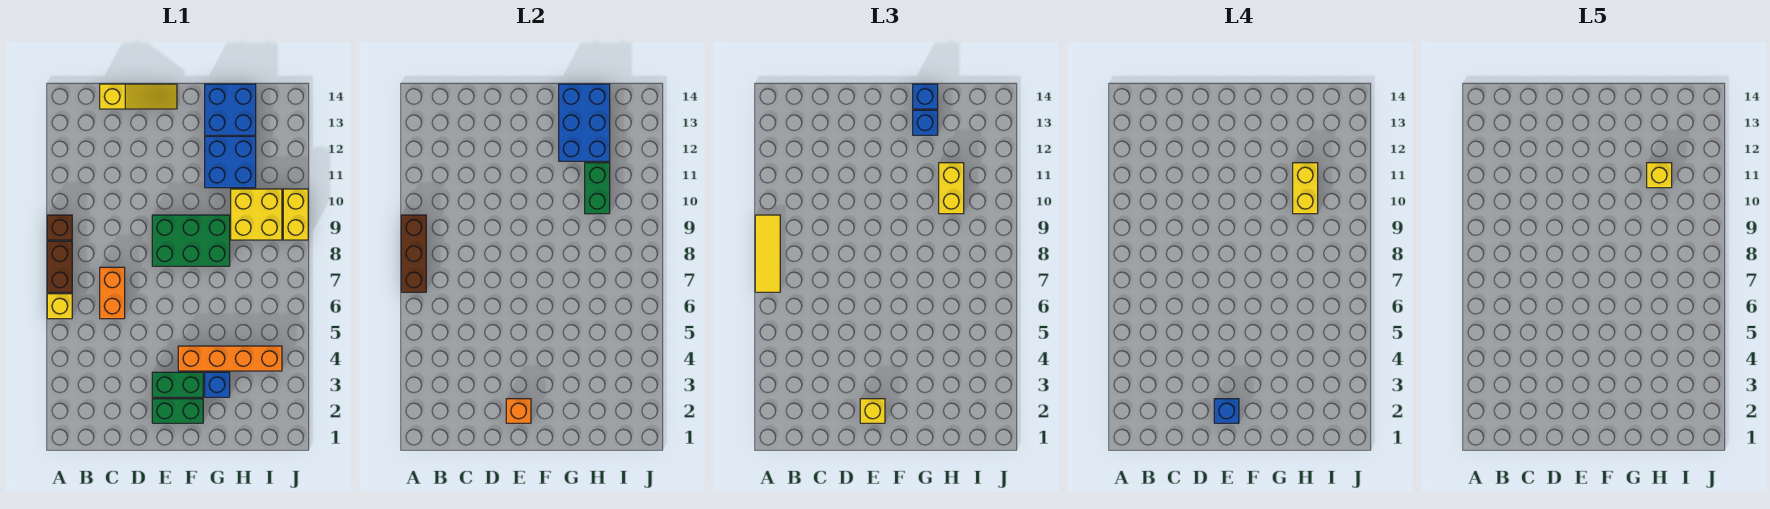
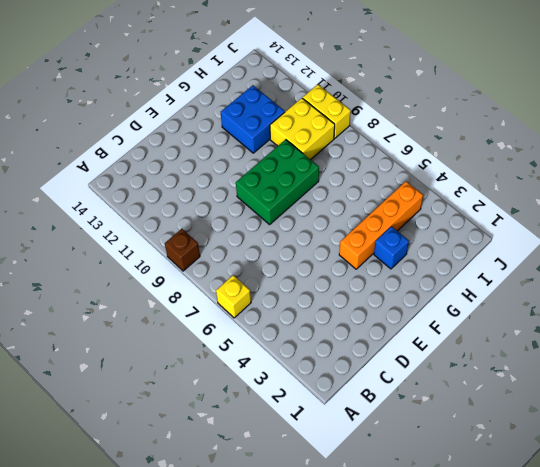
none -> brown 1x2 brick [47,241,72,292]
none -> orange 1x2 brick [100,267,125,319]
none -> yellow 1x3 slope [100,84,177,109]

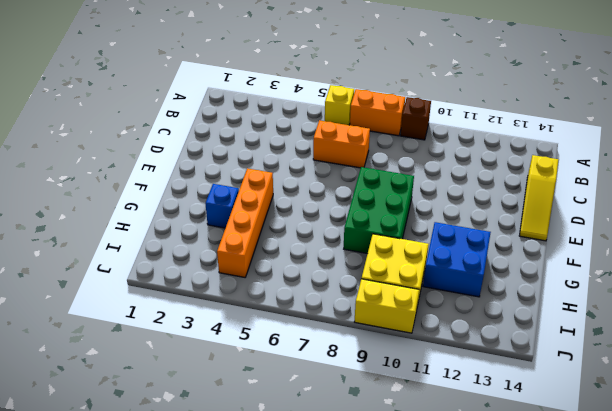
orange 1x2 brick [350,89,405,136] -> brown 1x2 brick [47,241,72,292]
none -> green 1x2 brick [152,399,203,423]
none -> green 1x2 brick [152,372,203,397]
none -> blue 2x2 brick [205,84,256,135]

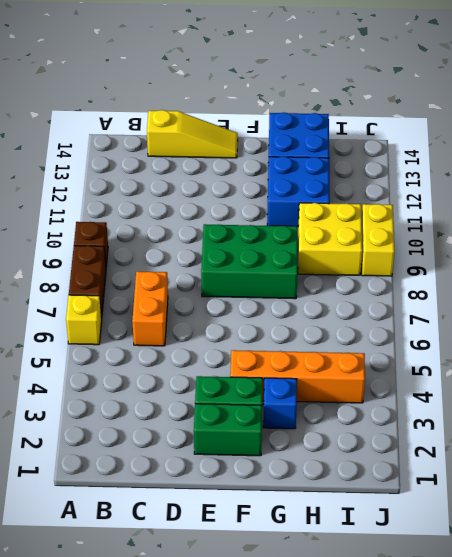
none -> brown 1x3 brick [401,215,426,292]
none -> orange 1x1 brick [506,399,531,423]
none -> blue 2x3 brick [559,84,610,161]

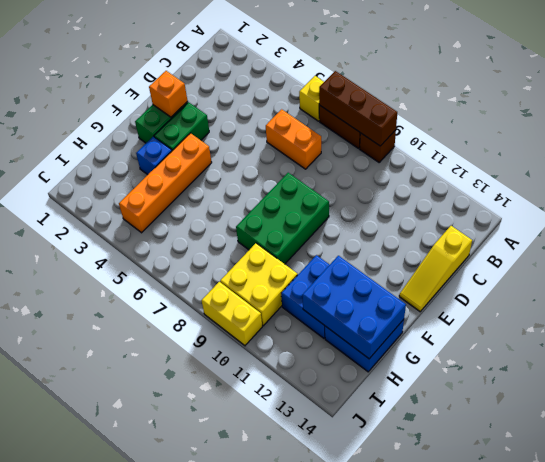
none -> green 1x2 brick [585,163,610,214]
none -> yellow 1x3 tile [755,215,780,292]
none -> yellow 1x1 brick [860,399,885,423]

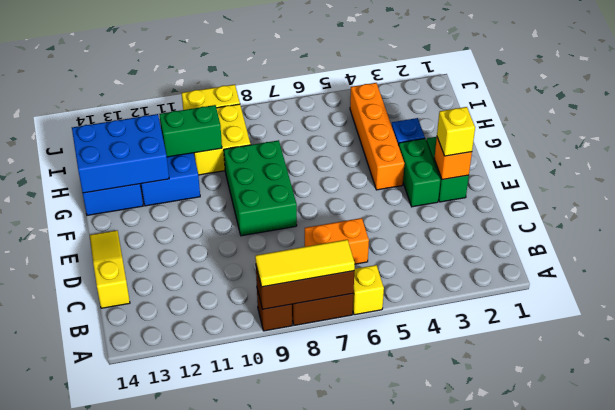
none -> blue 1x1 brick [913,110,938,135]
none -> blue 1x1 brick [913,84,938,109]
none -> yellow 1x2 brick [939,163,964,214]

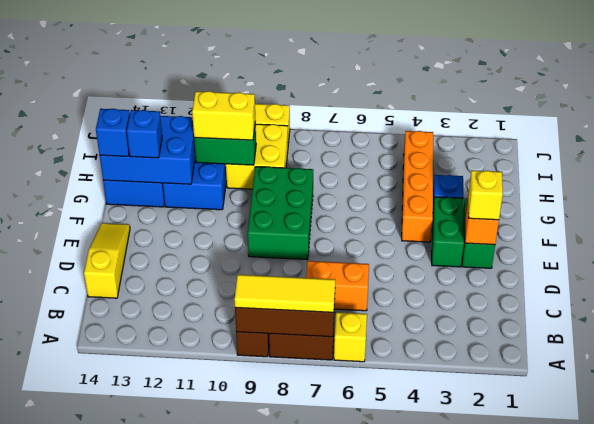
none -> blue 1x1 brick [1214,399,1239,423]
none -> yellow 1x2 brick [1293,163,1318,214]
none -> yellow 1x1 brick [1647,163,1672,188]

